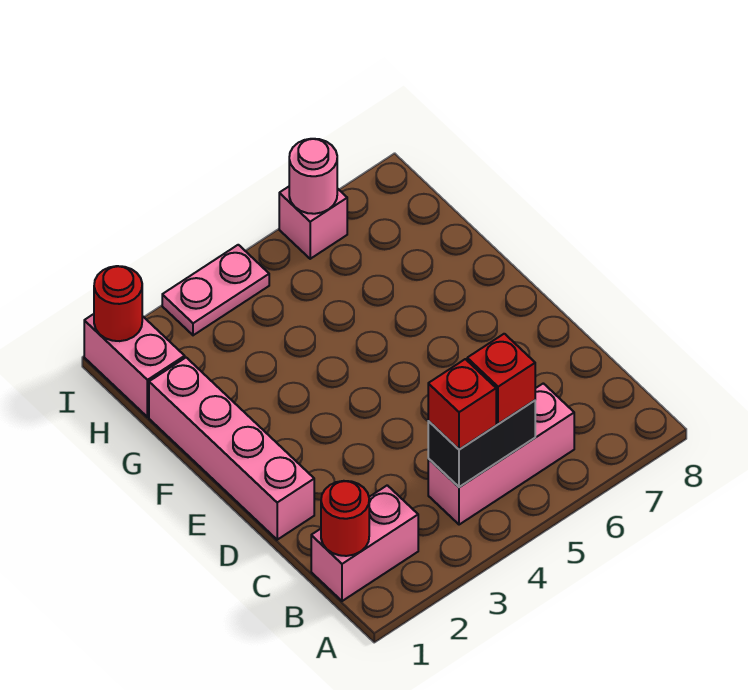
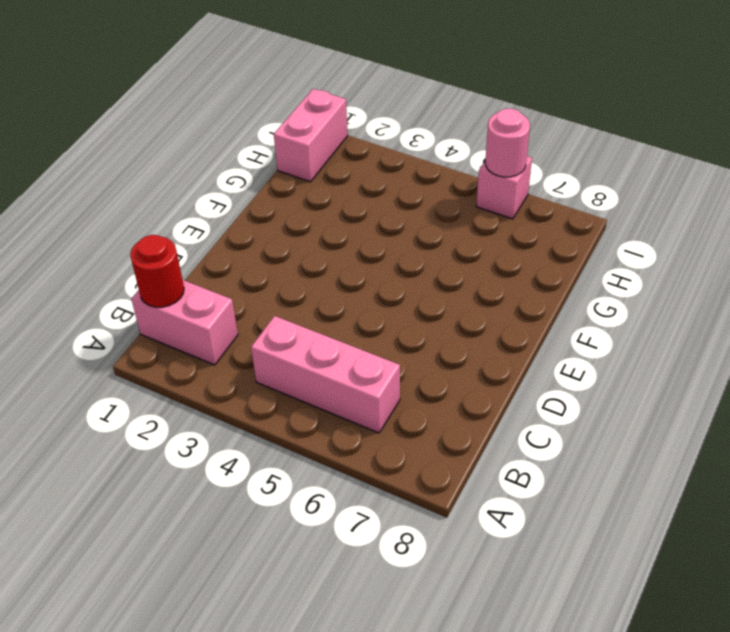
none -> pink 1x4 brick [149,358,314,540]
none -> pink 1x2 plate [162,245,269,335]
none -> black 1x2 brick [428,400,535,487]

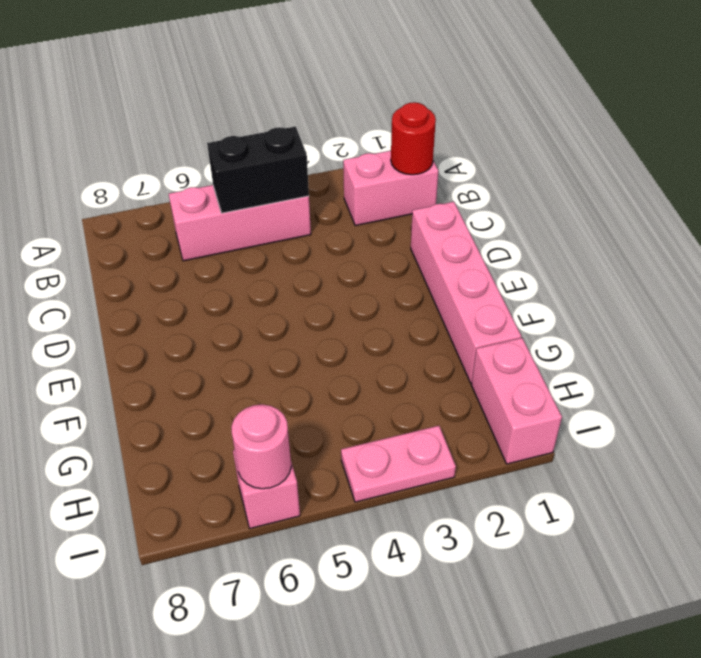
none -> red 1x1 round brick [94,266,142,341]
none -> red 1x1 brick [428,359,496,449]
none -> red 1x1 brick [467,334,535,424]

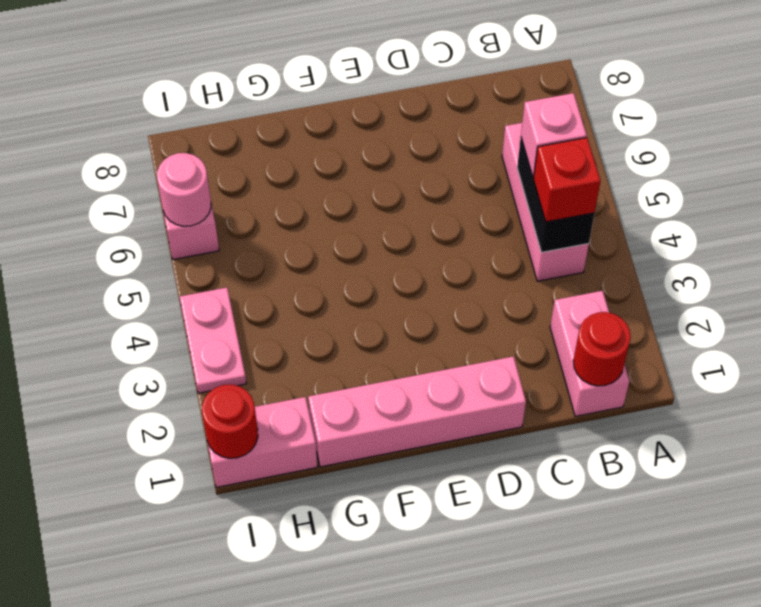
pink 1x1 brick [521,93,587,177] -> red 1x1 brick [467,334,535,424]

